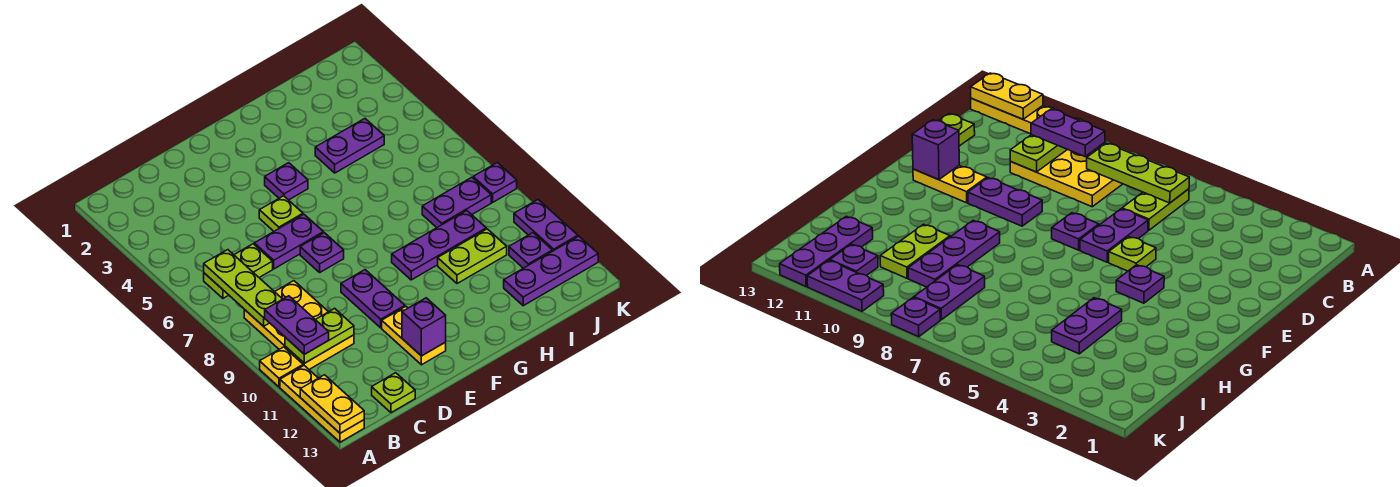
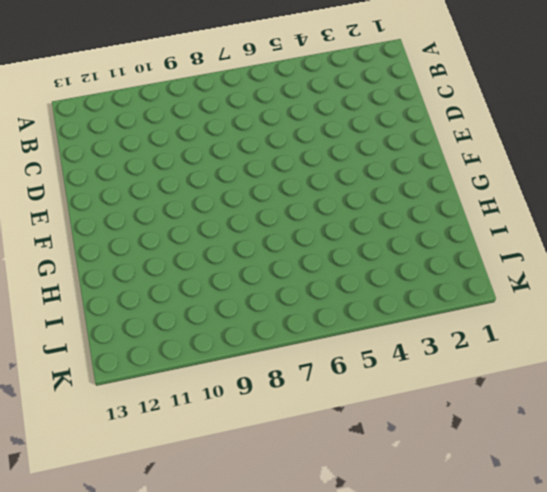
none -> yellow 1x1 plate [260,347,303,387]
none -> yellow 1x3 plate [280,366,364,442]
none -> lime 1x2 plate [204,244,273,298]

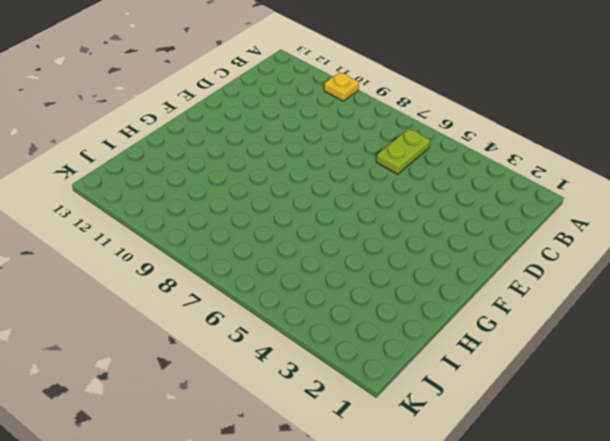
none -> yellow 1x3 plate [280,366,364,442]
none -> yellow 2x3 plate [244,281,354,369]
none -> lime 1x1 plate [372,373,415,413]

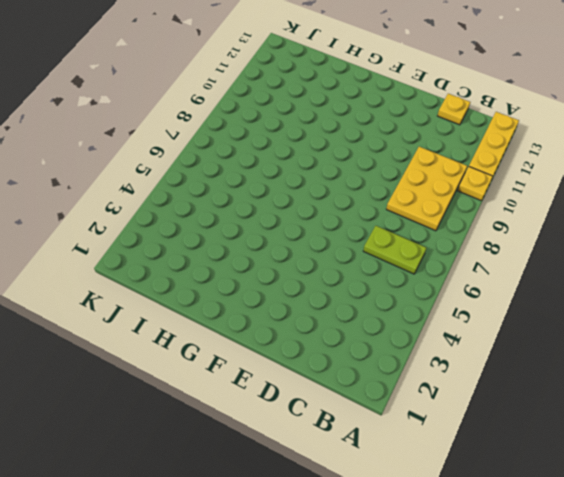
yellow 1x1 plate [437,94,470,125] -> lime 1x1 plate [372,373,415,413]
none -> purple 1x2 plate [254,214,323,269]
none -> lime 1x1 plate [259,196,303,231]
none -> purple 1x1 plate [300,233,344,272]

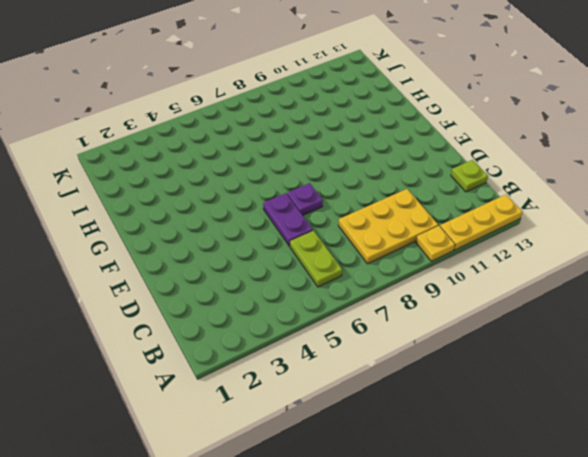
none -> lime 1x1 plate [259,196,303,231]
none -> purple 1x2 plate [341,270,405,328]
none -> yellow 1x2 plate [382,306,446,365]

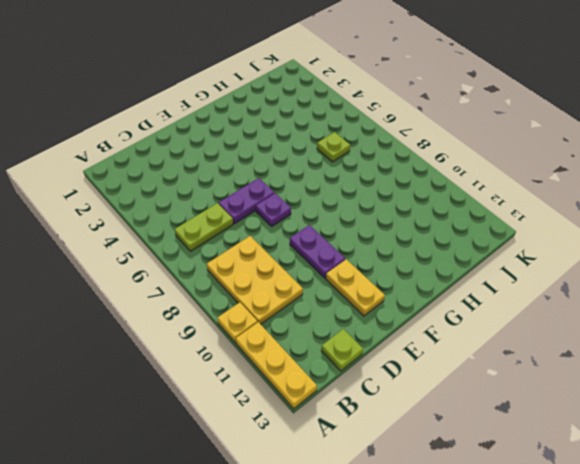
lime 1x1 plate [317,132,350,162] -> lime 1x1 plate moved to [259,196,303,231]
none -> purple 1x1 plate [265,163,308,200]
none -> purple 1x3 plate [392,211,486,280]
none -> purple 1x2 plate [315,119,384,173]

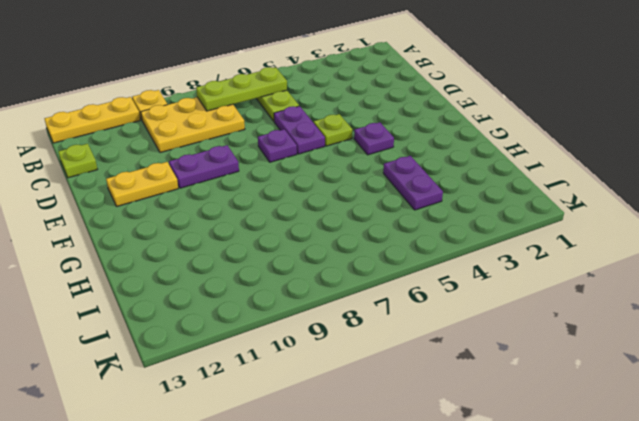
none -> purple 1x3 plate [392,211,486,280]
none -> lime 1x2 plate [438,229,507,284]
none -> purple 1x2 plate [422,177,491,228]

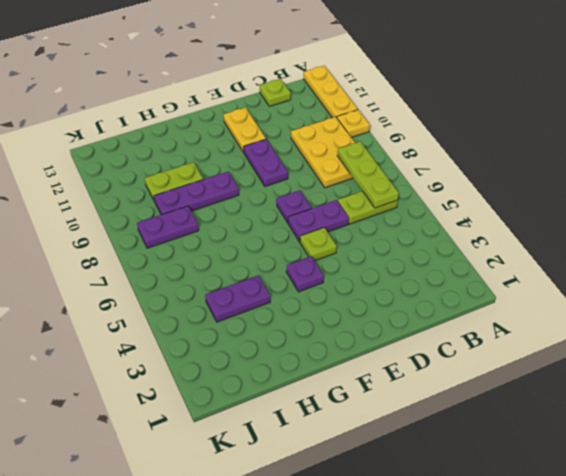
none -> purple 1x3 plate [504,236,598,306]
none -> purple 1x1 plate [509,233,552,268]
none -> purple 1x1 plate [473,163,517,202]

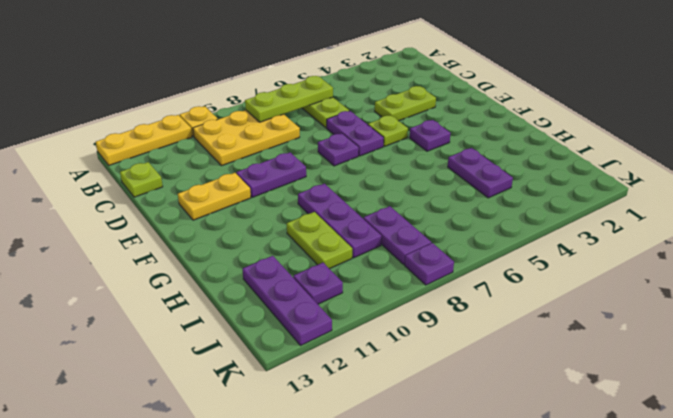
lime 1x2 plate [375,86,436,121] -> lime 1x2 plate turned to [285,308,354,363]
none -> purple 1x2 plate [514,200,578,251]
none -> yellow 1x2 plate [300,375,364,433]
none -> purple 1x1 brick [402,298,446,356]

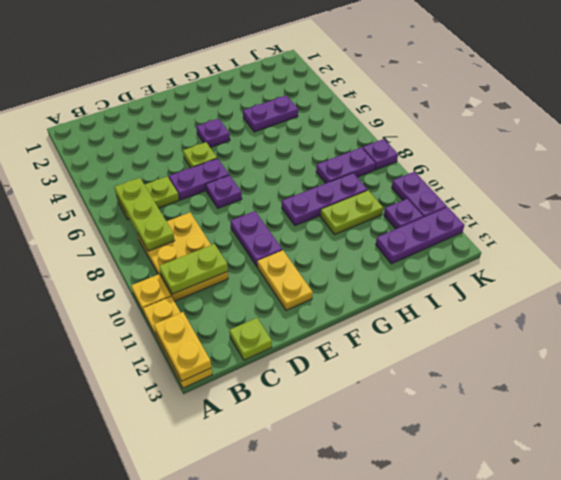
none -> purple 1x1 brick [402,298,446,356]
none -> purple 1x2 plate [265,296,329,354]

